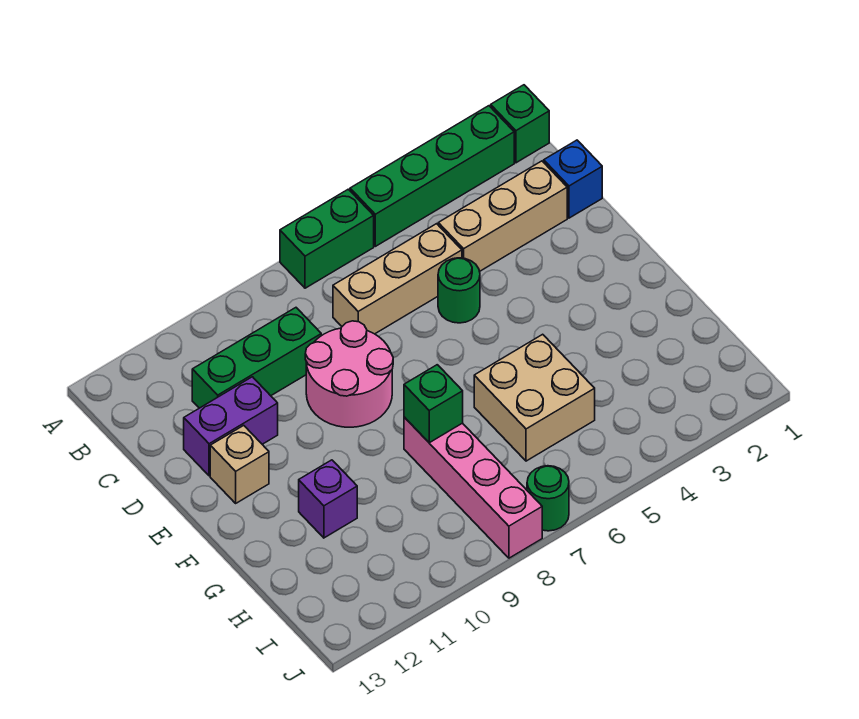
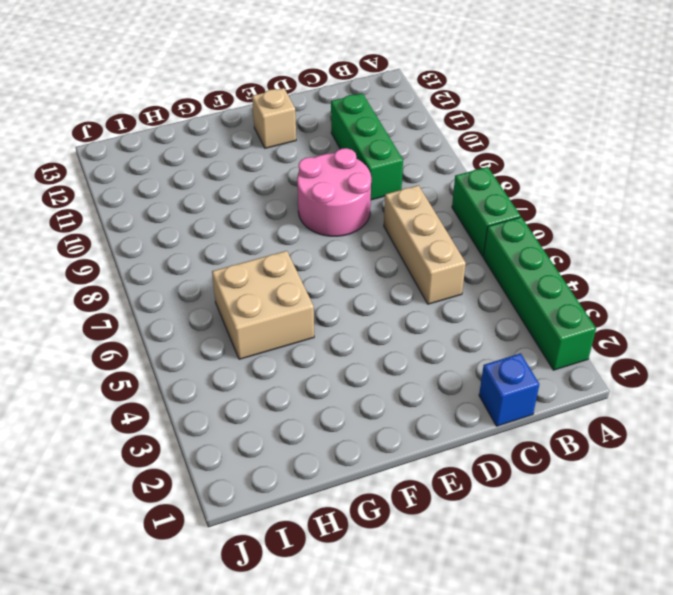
none -> green 1x1 brick [491,85,549,163]
none -> tan 1x3 brick [438,161,567,271]
none -> green 1x1 round brick [438,258,480,323]

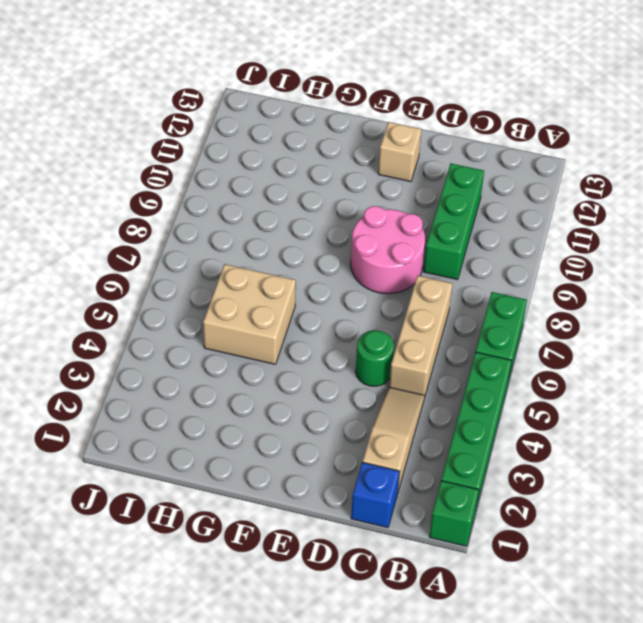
tan 1x3 slope [363,387,425,494] -> tan 1x3 brick [438,161,567,271]
none -> purple 1x2 brick [184,377,278,476]
none -> pink 1x4 brick [404,417,542,558]
none -> purple 1x1 brick [299,460,357,538]

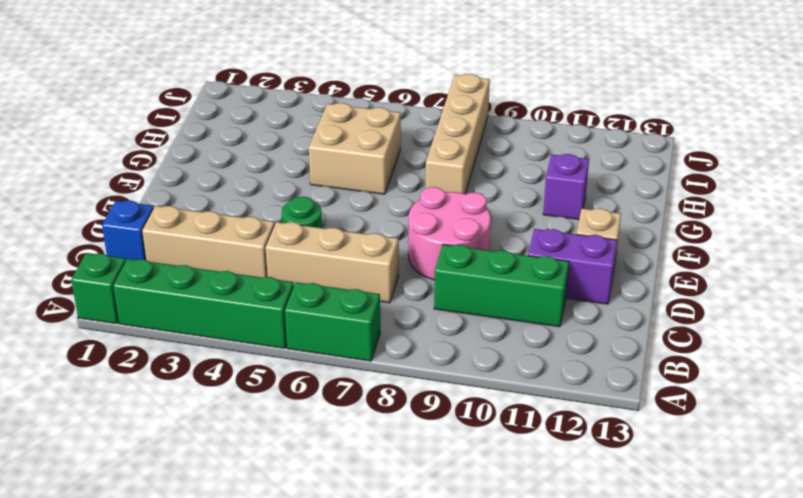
tan 1x4 brick [426,74,490,194] -> pink 1x4 brick [404,417,542,558]
none -> green 1x1 round brick [527,466,569,531]
none -> green 1x1 brick [404,365,463,443]

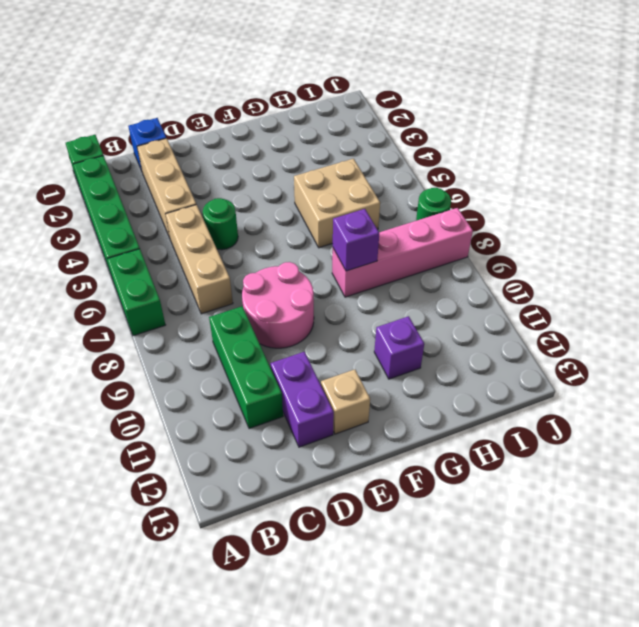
purple 1x1 brick [333,209,379,271] -> green 1x1 brick [404,365,463,443]

